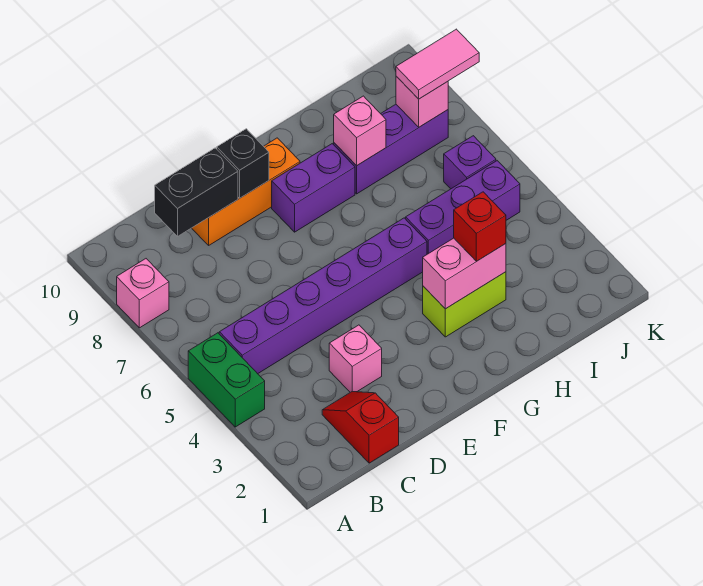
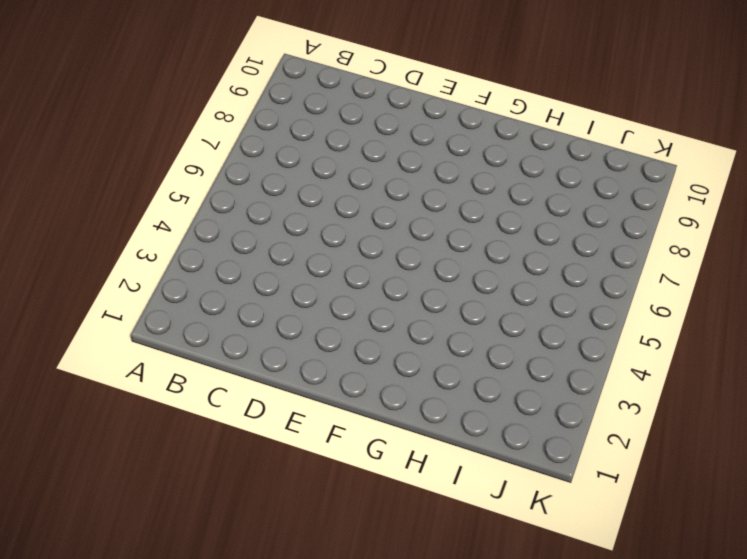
none -> green 1x2 brick [188,333,265,427]
none -> pink 1x1 brick [117,259,169,328]
none -> purple 1x6 brick [219,218,427,374]

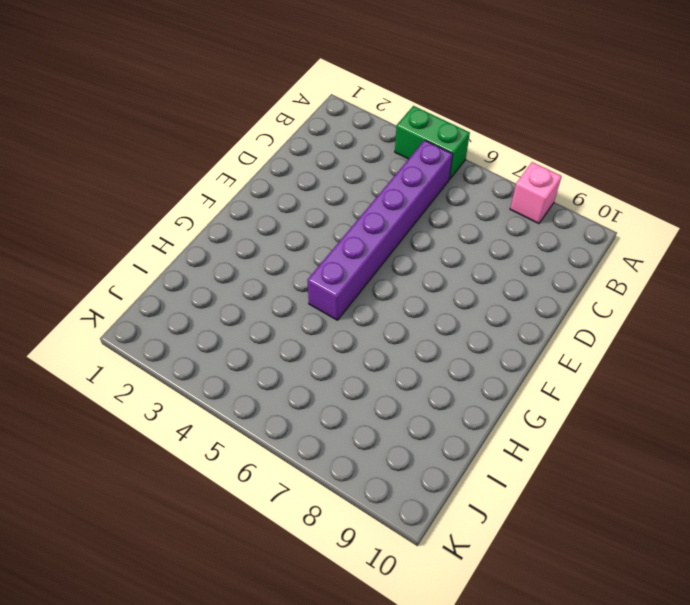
none -> red 1x2 slope [322,392,399,463]
none -> pink 1x1 brick [329,325,382,392]
none -> orange 1x3 brick [192,138,300,245]

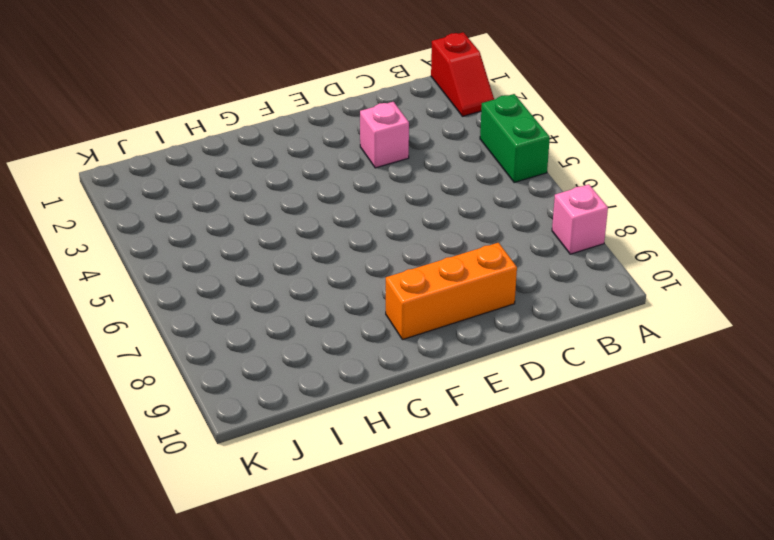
red 1x2 slope [431,32,494,116] -> red 1x2 slope moved to [322,392,399,463]
none -> purple 1x6 brick [219,218,427,374]
none -> purple 1x2 brick [272,144,355,232]
none -> lime 1x2 brick [423,272,506,337]

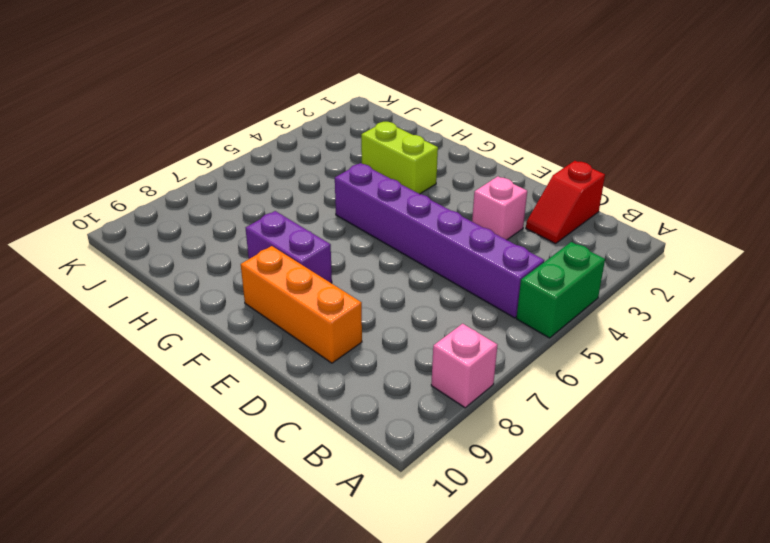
none -> purple 1x3 brick [406,161,520,254]
none -> purple 1x3 brick [334,104,448,194]
none -> purple 1x1 brick [444,136,496,189]

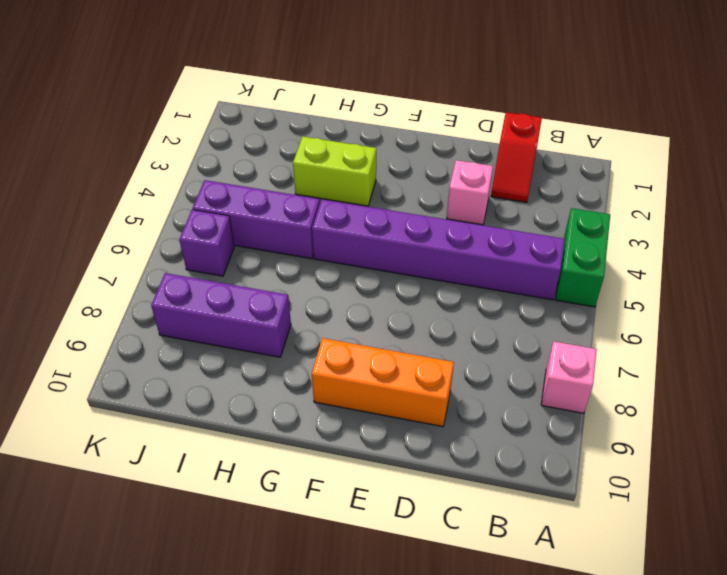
none -> purple 1x2 brick [272,144,355,232]
none -> black 1x2 brick [155,148,238,236]
none -> black 1x1 brick [217,129,269,198]

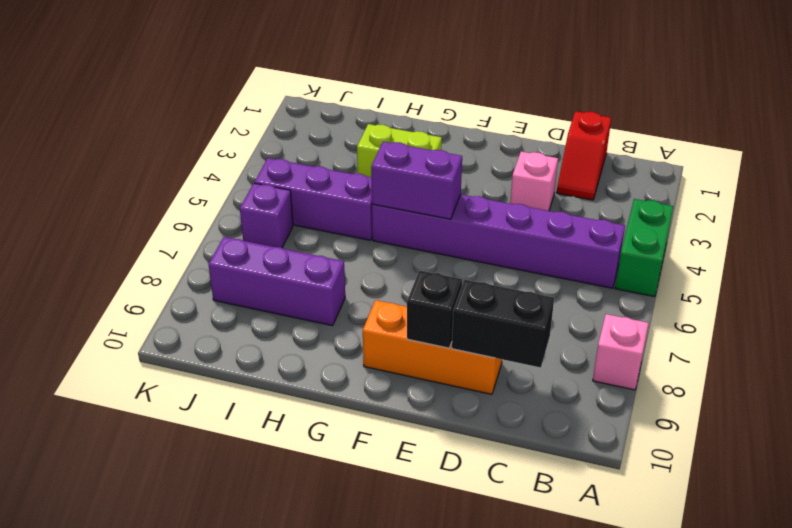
purple 1x2 brick [371,141,462,219] -> purple 1x2 brick moved to [272,144,355,232]
none -> pink 1x2 brick [423,238,506,309]
none -> pink 1x1 brick [334,96,386,166]
none -> pink 1x1 brick [396,76,448,127]

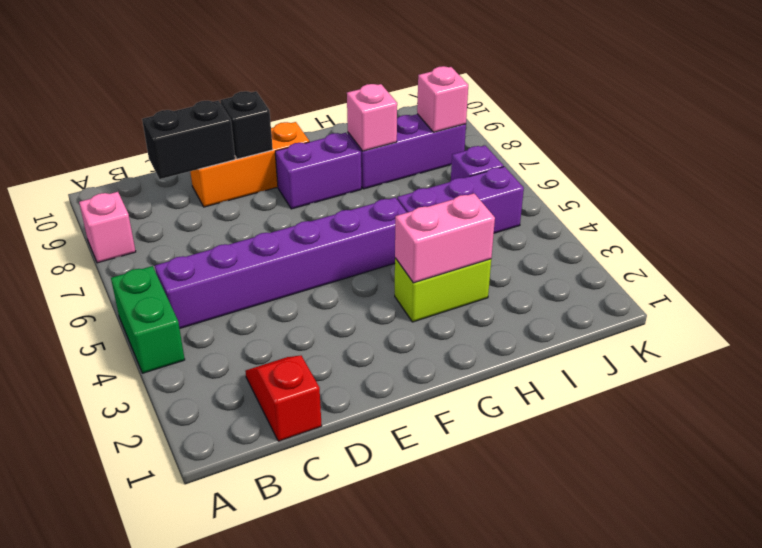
none -> pink 1x1 brick [329,325,382,392]
none -> red 1x1 brick [454,192,506,261]
none -> pink 1x2 tile [396,29,479,99]

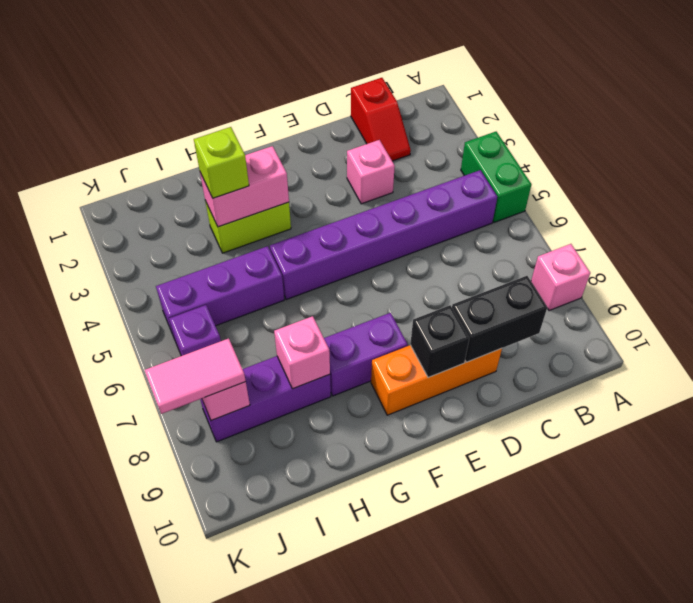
lime 1x1 brick [194,127,249,198] -> red 1x1 brick [454,192,506,261]

